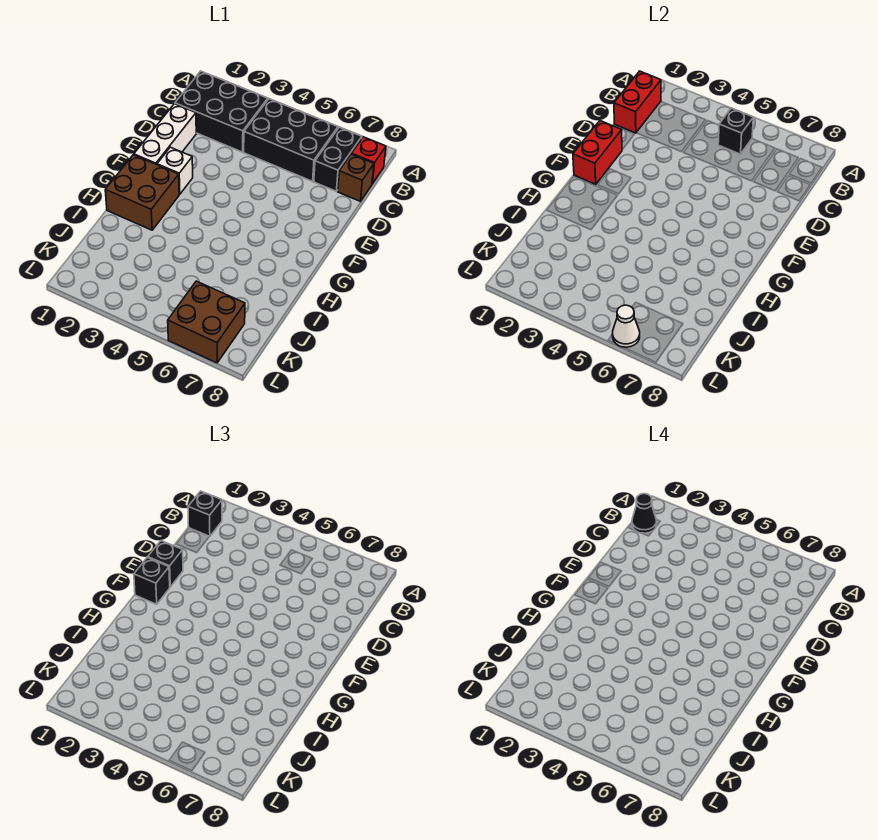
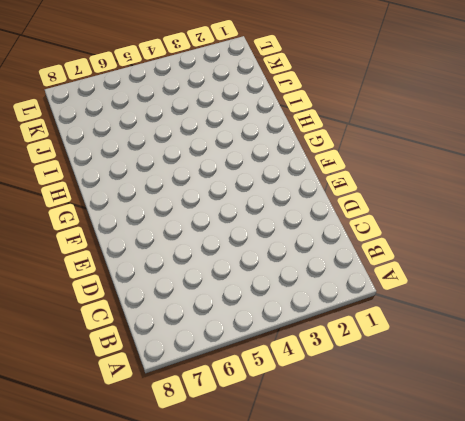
none -> black 2x3 brick [175,71,268,152]
none -> black 2x3 brick [244,99,338,181]
none -> black 1x2 brick [314,127,362,191]

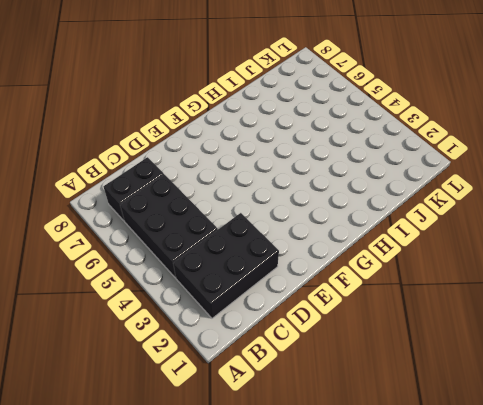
black 2x3 brick [173,213,279,318] -> black 2x3 brick turned to [175,71,268,152]
none -> red 1x1 brick [352,137,386,184]
none -> brown 1x1 brick [338,154,374,201]
none -> white 1x3 brick [134,104,196,165]

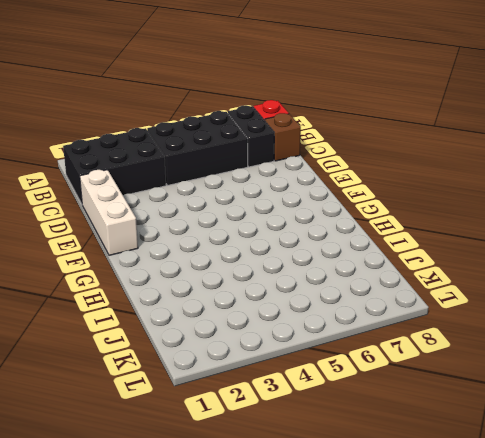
none -> white 1x1 brick [157,147,193,194]
none -> brown 2x2 brick [105,155,179,230]
none -> brown 2x2 brick [168,281,245,363]

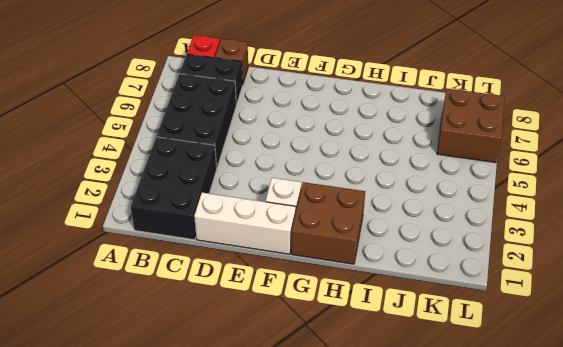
none -> red 1x2 brick [614,71,661,133]
none -> black 1x1 brick [718,108,753,154]
none -> red 1x2 brick [573,121,622,184]

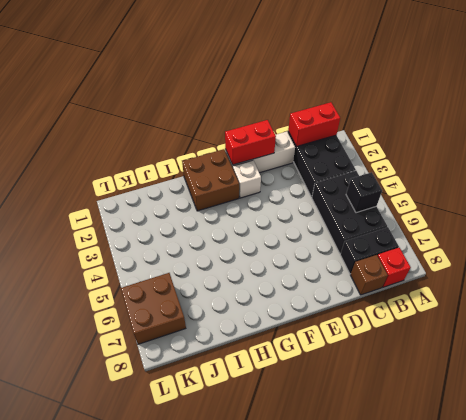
none -> white 1x1 cone [612,305,640,347]
none -> black 1x1 brick [188,491,222,537]
none -> black 1x1 brick [148,541,183,587]

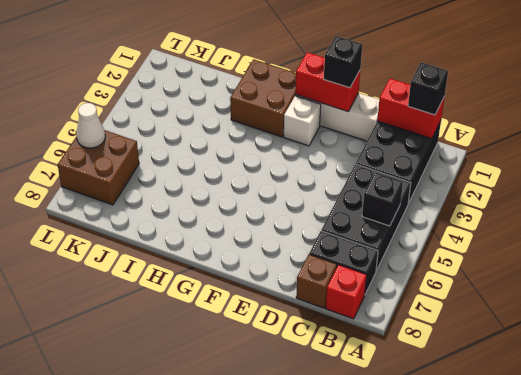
none -> black 1x1 brick [134,557,170,604]
none -> black 1x1 cone [632,494,656,533]

